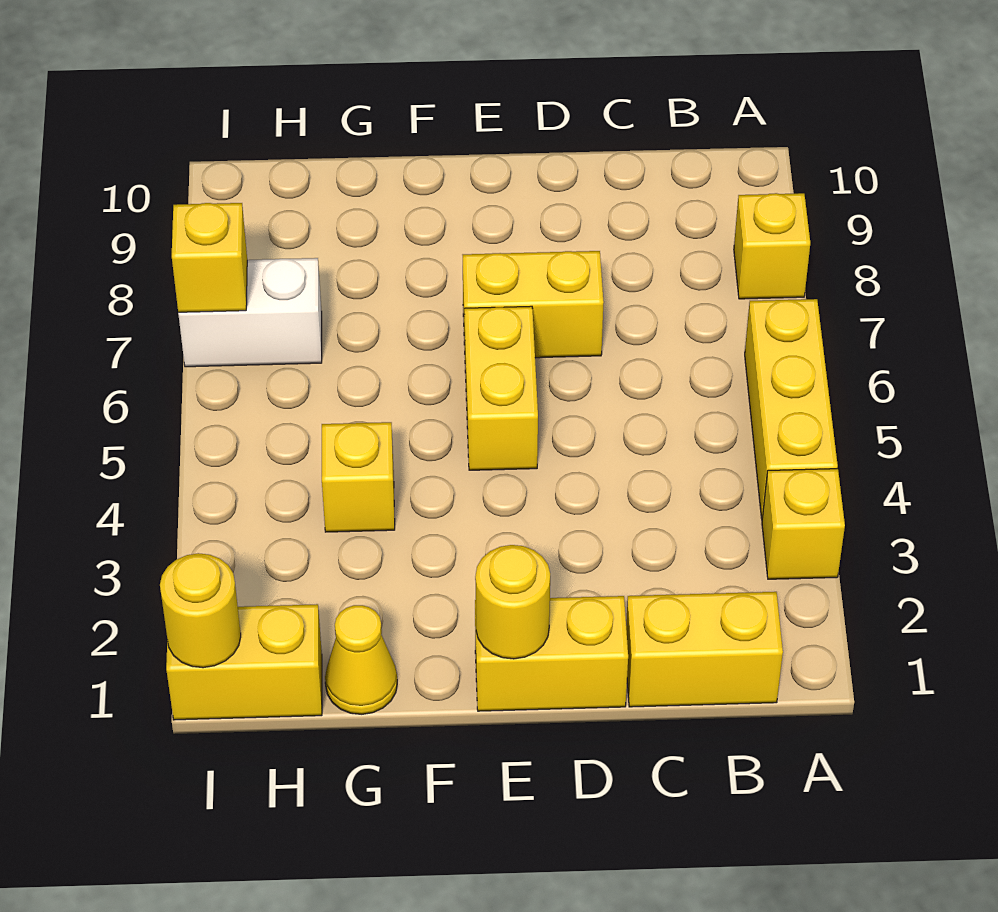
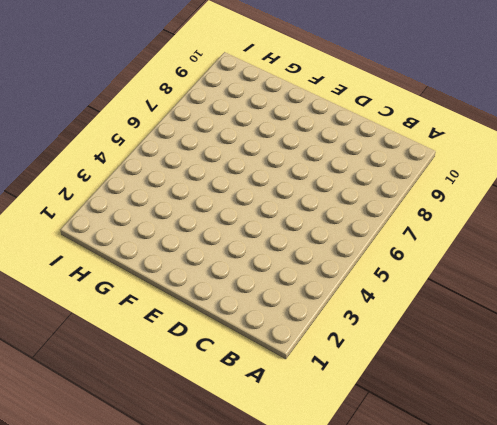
none -> yellow 1x1 brick [762,469,845,579]
none -> yellow 1x3 brick [745,299,838,519]
none -> yellow 1x1 brick [734,193,810,299]

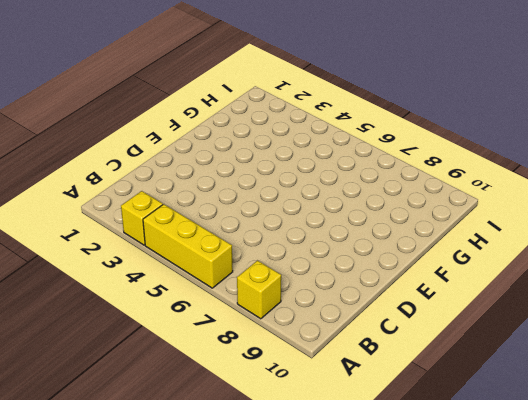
none -> yellow 1x2 brick [626,592,783,707]
none -> yellow 1x2 brick [475,596,628,711]
none -> yellow 1x2 brick [463,251,604,358]

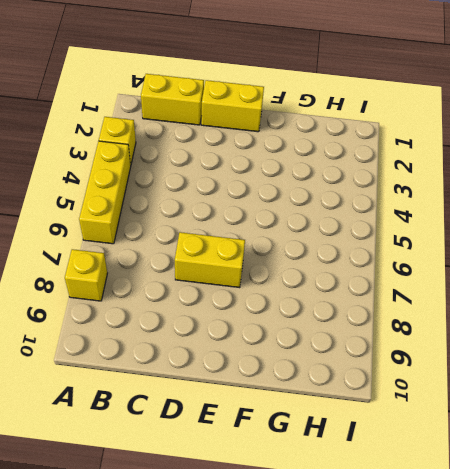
none -> yellow 1x2 brick [464,306,538,470]
none -> yellow 1x1 cone [325,605,397,714]
none -> yellow 1x1 brick [322,422,395,532]

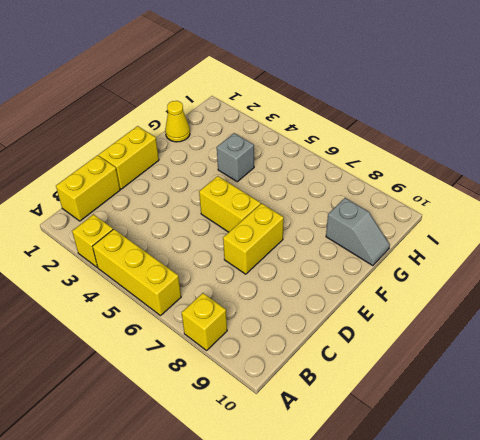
grey 1x1 brick [217,133,254,182] -> yellow 1x1 brick [322,422,395,532]
grey 1x2 slope [326,198,390,266] -> none
none -> yellow 1x2 brick [166,604,322,720]
none -> white 1x2 brick [178,258,322,367]
none -> yellow 1x1 round brick [475,545,550,659]

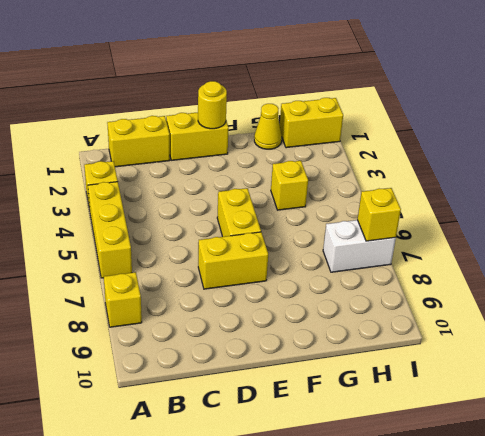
none -> yellow 1x1 round brick [160,553,241,668]

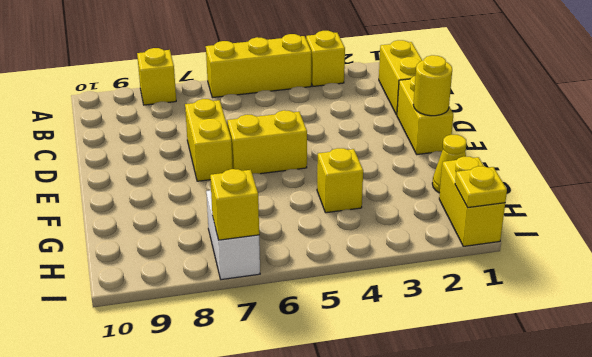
yellow 1x1 plate [455,166,507,208] -> yellow 1x1 round brick [160,553,241,668]

